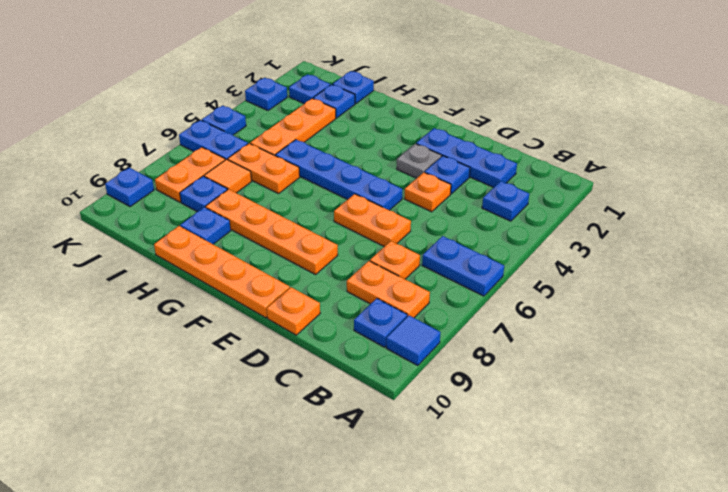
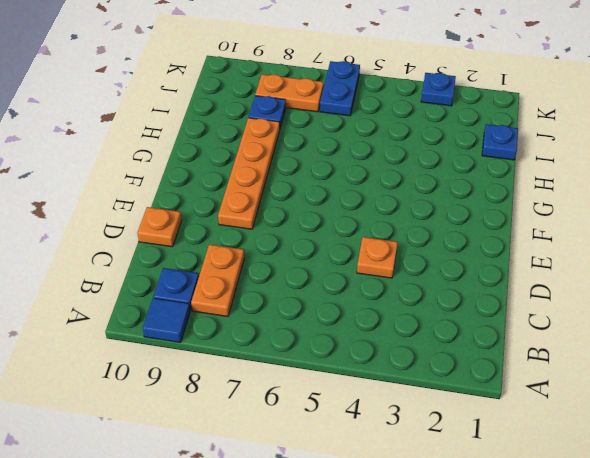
none -> blue 1x2 plate [422,236,504,296]
none -> blue 1x1 plate [482,181,529,221]
none -> blue 1x3 plate [416,128,517,187]

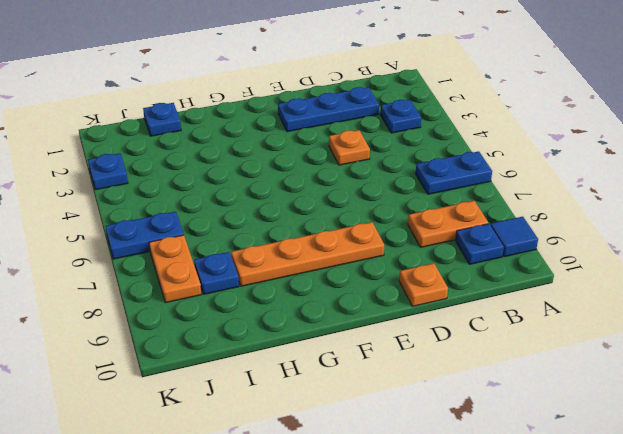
none -> orange 1x1 plate [370,241,420,279]
none -> blue 1x1 plate [425,156,470,194]
none -> orange 1x2 plate [334,194,411,247]

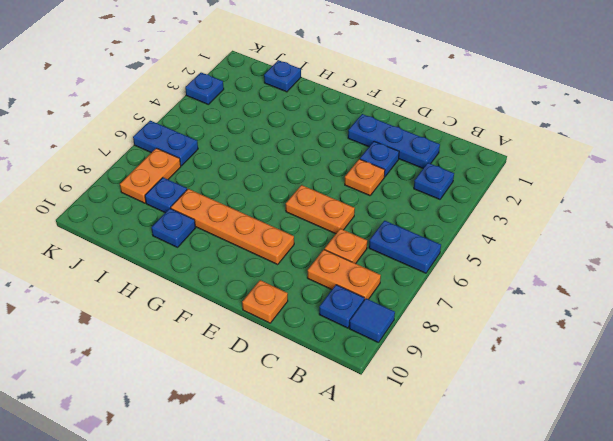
none -> grey 1x1 plate [397,144,442,178]
none -> blue 1x4 plate [275,140,402,210]
none -> orange 1x4 plate [154,226,290,318]

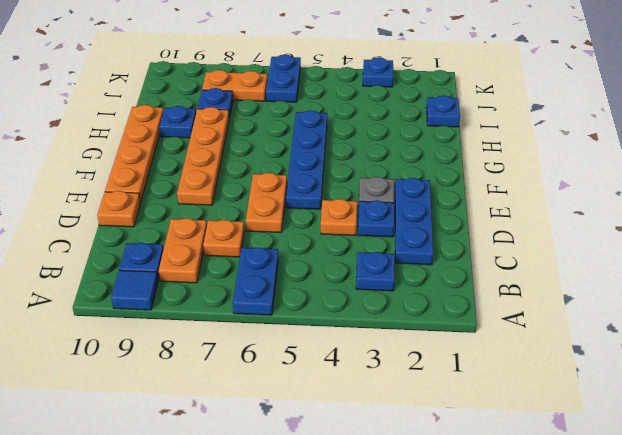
none -> orange 1x2 plate [228,143,300,194]
none -> blue 1x1 plate [313,85,355,118]
none -> orange 1x3 plate [250,99,336,155]

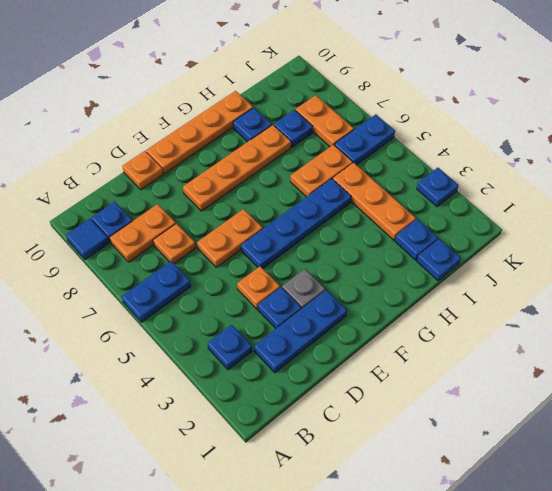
none -> orange 1x1 tile [204,159,252,193]
none -> blue 1x1 plate [289,74,330,104]
none -> blue 1x1 plate [202,105,246,135]

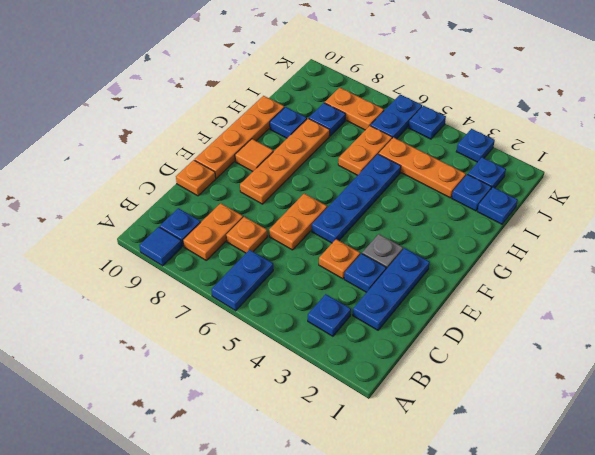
orange 1x1 tile [235,139,273,171] -> orange 1x1 tile moved to [204,159,252,193]
none -> blue 1x1 plate [105,168,154,207]

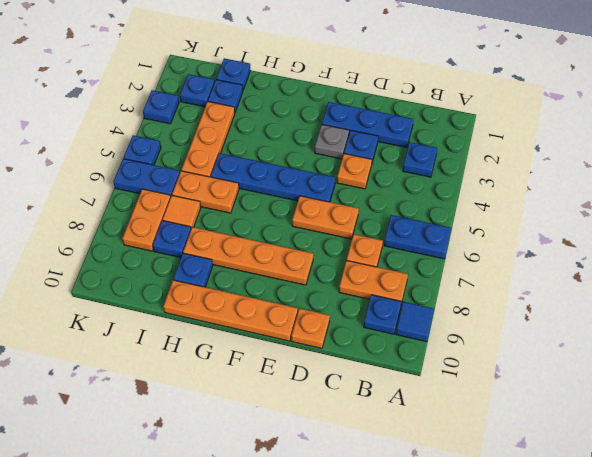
none -> blue 1x1 plate [105,168,154,207]

